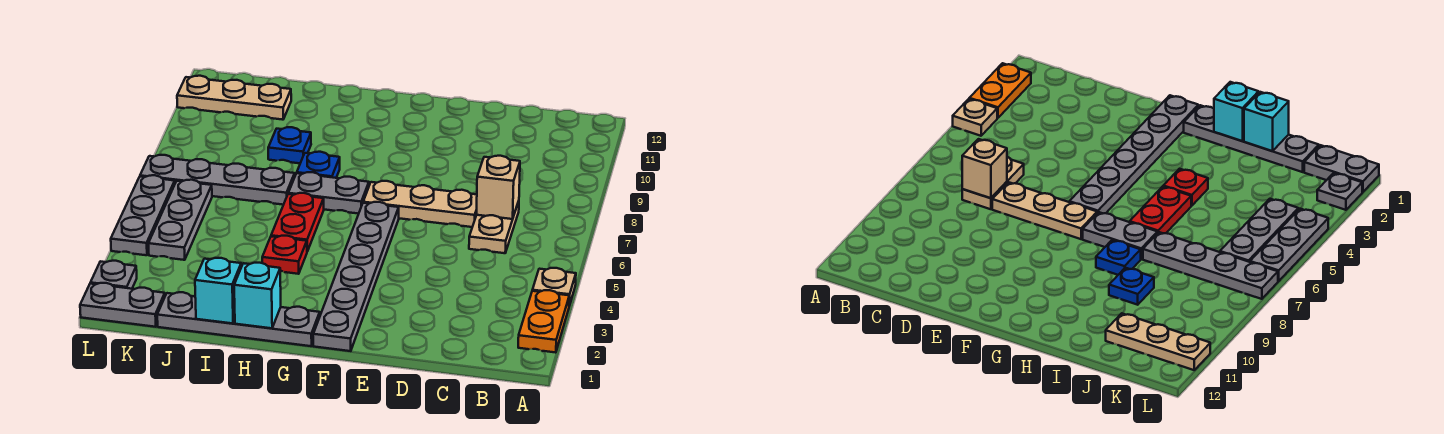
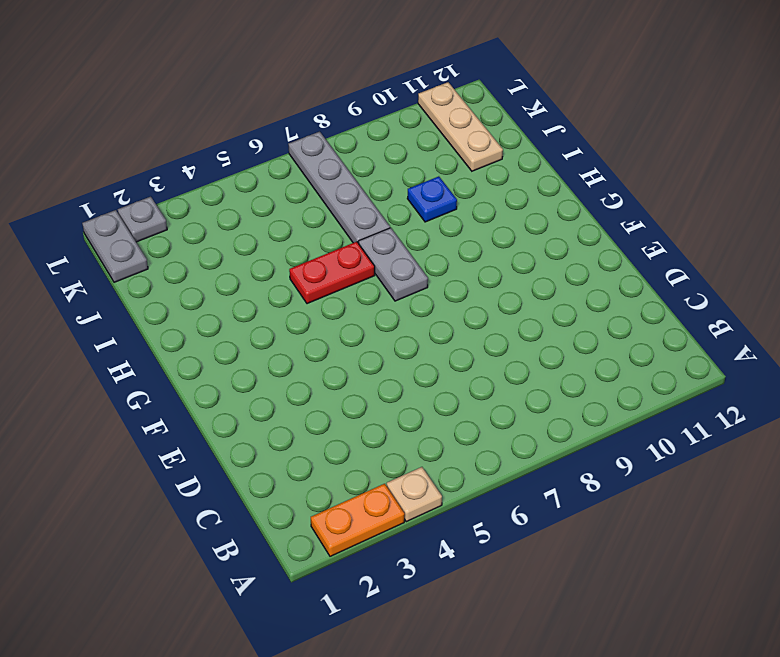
none -> tan 1x2 plate [469,201,519,253]
none -> tan 1x3 plate [363,181,477,227]
none -> grey 1x6 plate [313,202,399,351]

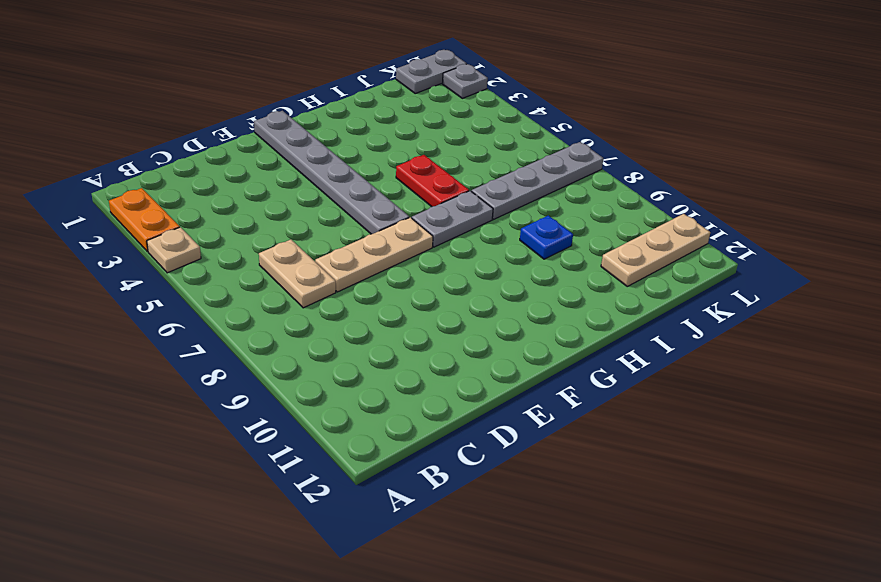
none -> grey 1x4 plate [157,292,320,346]
none -> red 1x1 plate [262,236,307,274]
none -> blue 1x1 plate [297,152,340,178]

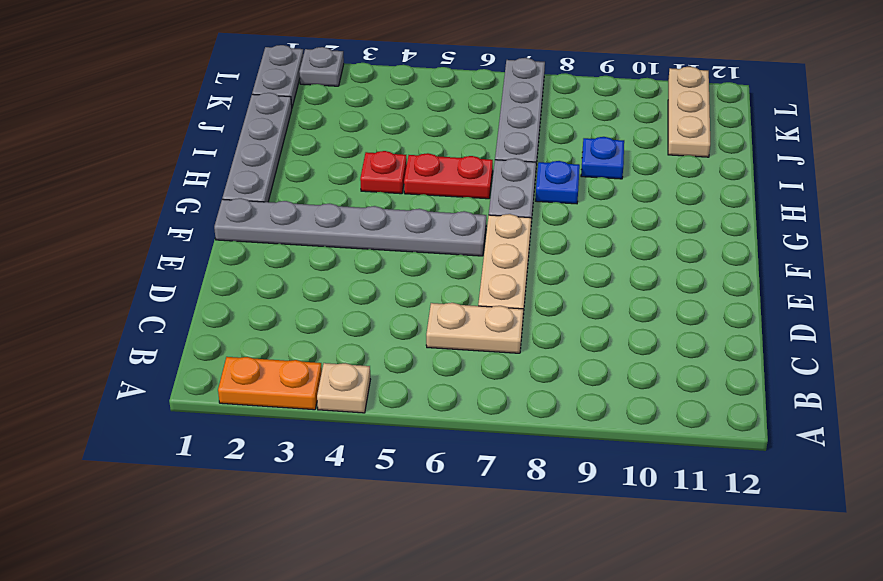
none -> grey 1x3 plate [148,180,212,260]
none -> grey 1x3 plate [111,175,175,255]
none -> tan 1x1 brick [476,156,520,219]

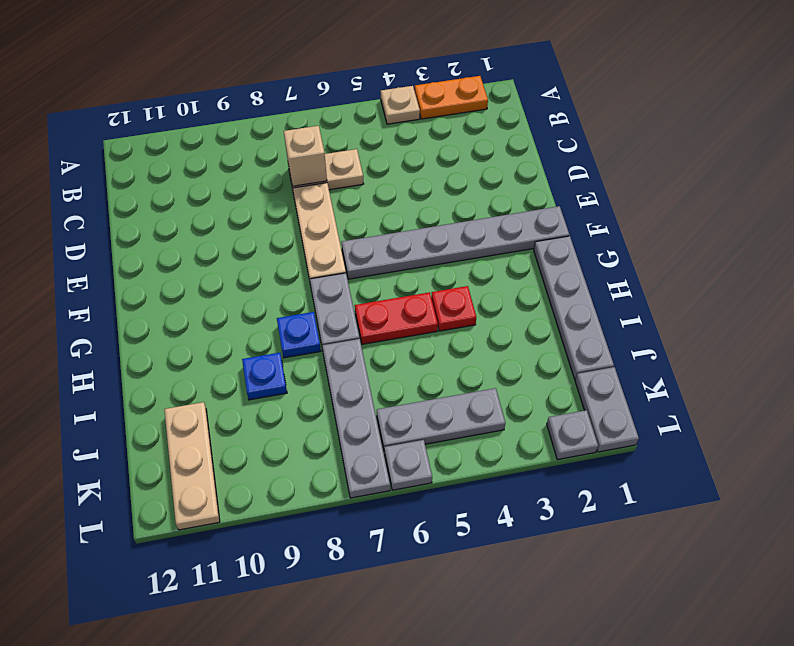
grey 1x1 plate [384,440,432,490] -> grey 1x3 plate [111,175,175,255]
none -> cyan 1x1 brick [234,263,281,328]
none -> cyan 1x1 brick [195,258,241,323]

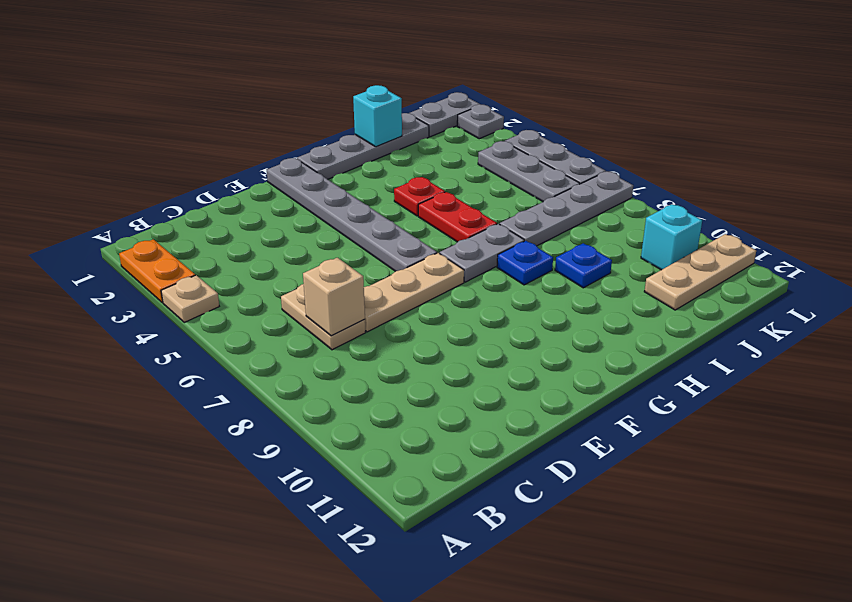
cyan 1x1 brick [641,204,702,270] -> cyan 1x1 brick moved to [234,263,281,328]

